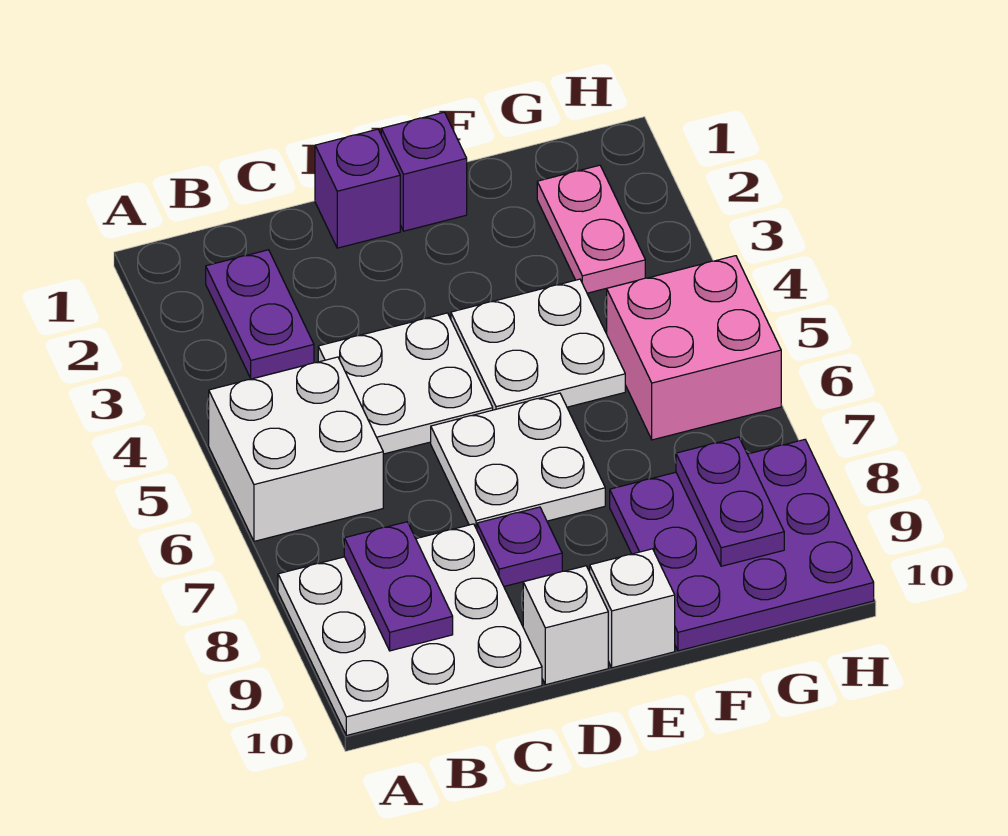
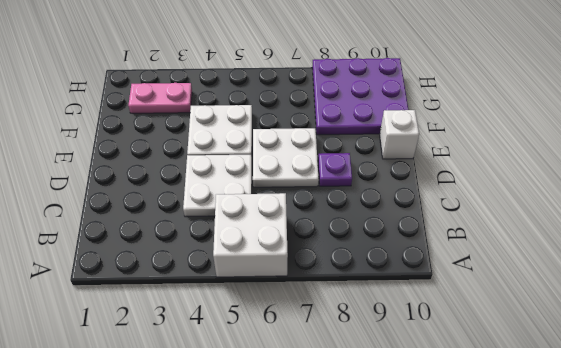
none -> white 3x3 plate [278,524,542,735]
none -> purple 1x2 plate [206,250,314,379]
none -> purple 1x1 brick [315,129,400,248]

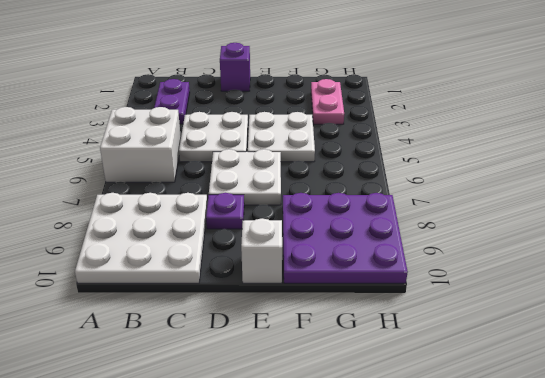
none -> white 1x1 brick [523,566,608,685]
none -> purple 1x1 brick [381,112,467,231]
none -> pink 2x2 brick [607,256,781,440]

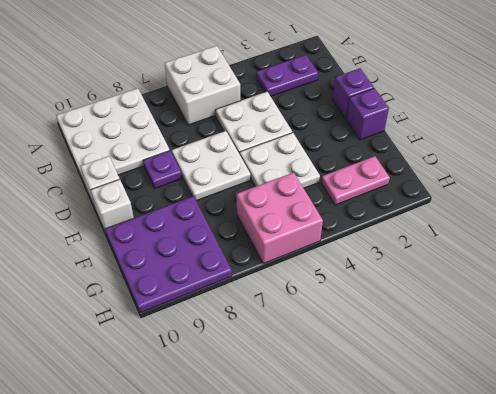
none -> purple 1x2 plate [344,522,453,651]
none -> purple 1x2 plate [676,437,784,566]

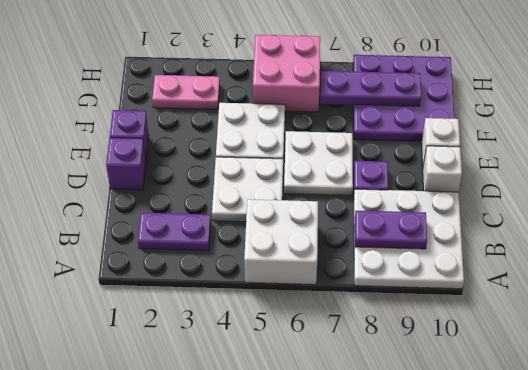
purple 1x3 plate [320,71,421,106] -> purple 1x2 plate [676,437,784,566]

